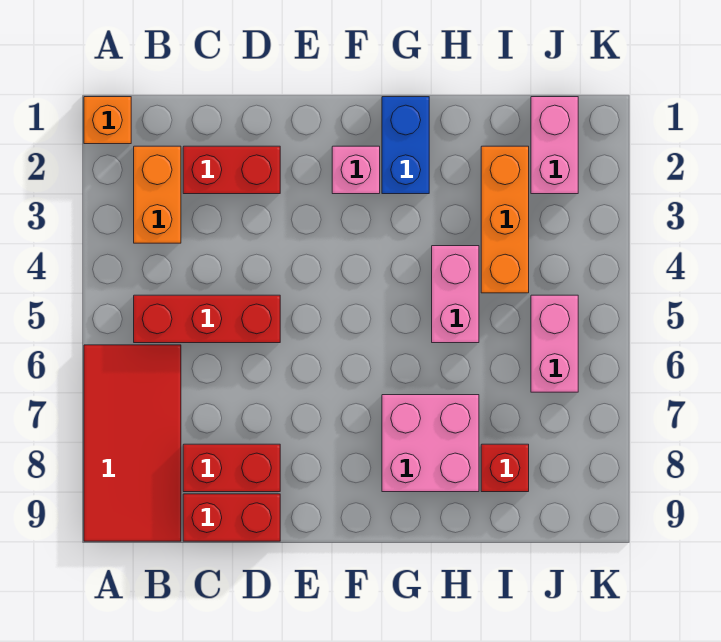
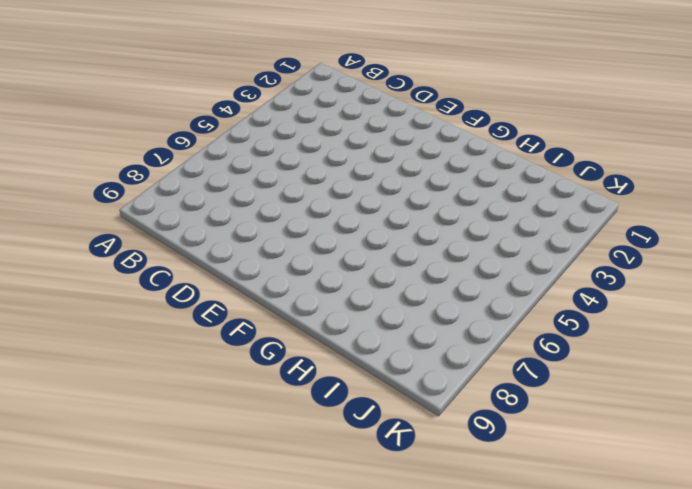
none -> orange 1x1 brick [84,97,131,144]
none -> red 2x4 tile [84,345,181,541]
none -> orange 1x2 brick [134,146,181,243]

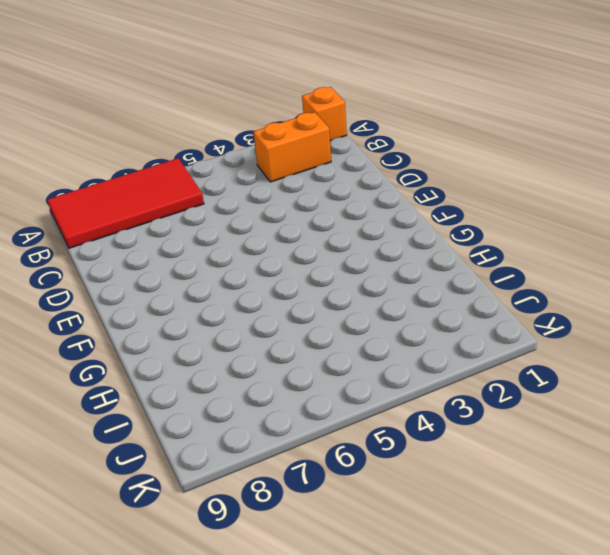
none -> red 1x3 brick [134,295,280,343]
none -> red 1x2 brick [183,146,280,194]
none -> red 1x2 brick [183,444,280,492]

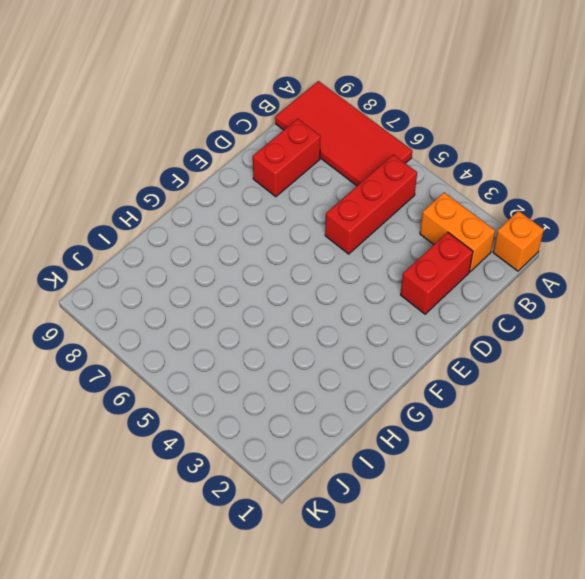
none -> red 1x2 brick [183,494,280,541]
none -> pink 1x1 brick [332,146,380,194]
none -> blue 1x2 brick [382,97,429,194]

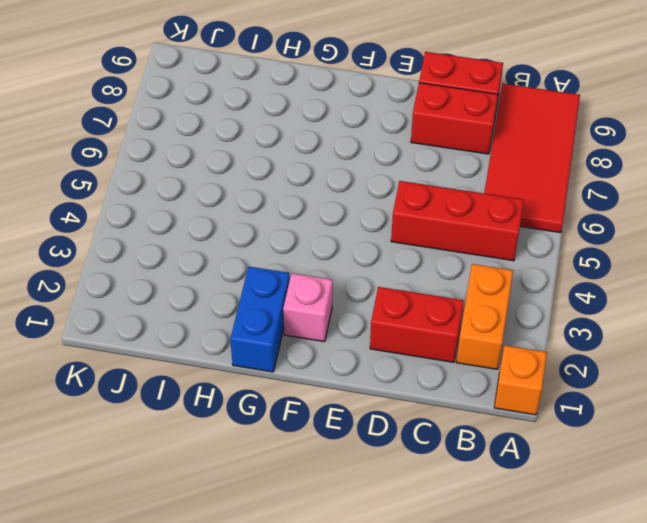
none -> pink 2x2 brick [382,395,479,492]
none -> pink 1x2 brick [432,246,479,343]
none -> orange 1x3 brick [481,146,529,293]

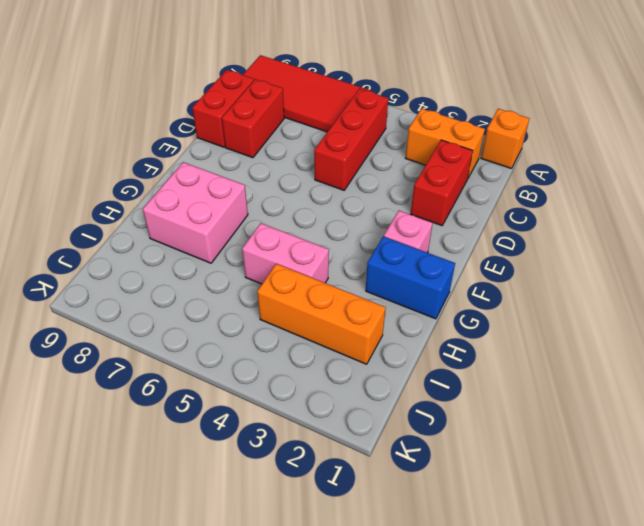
none -> red 1x1 brick [481,444,529,492]
none -> pink 1x2 brick [531,97,578,194]
none -> pink 1x2 brick [531,295,578,392]

